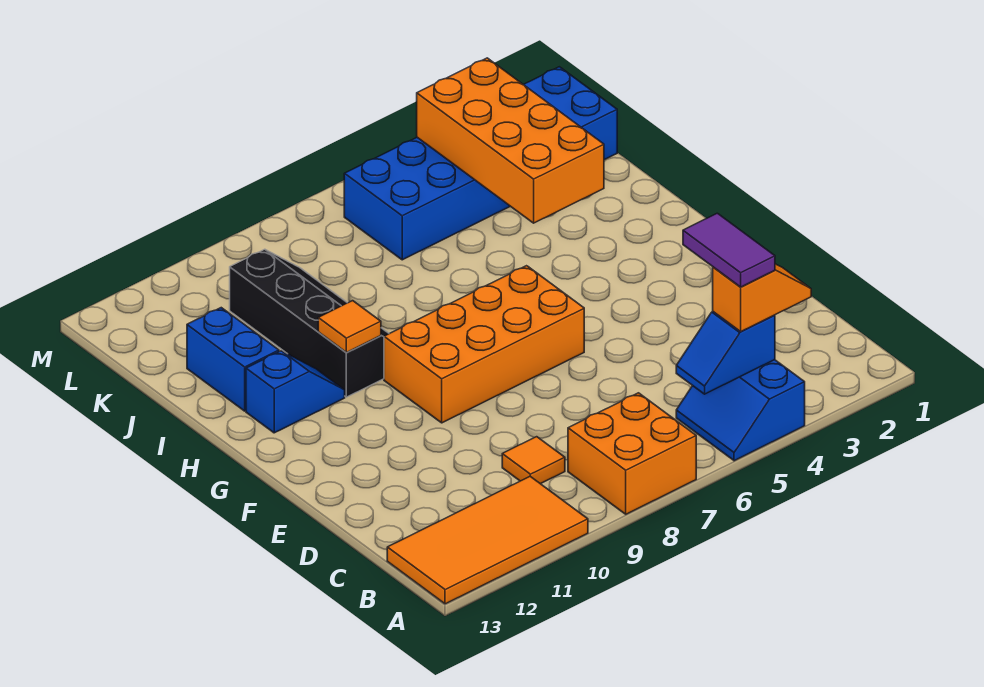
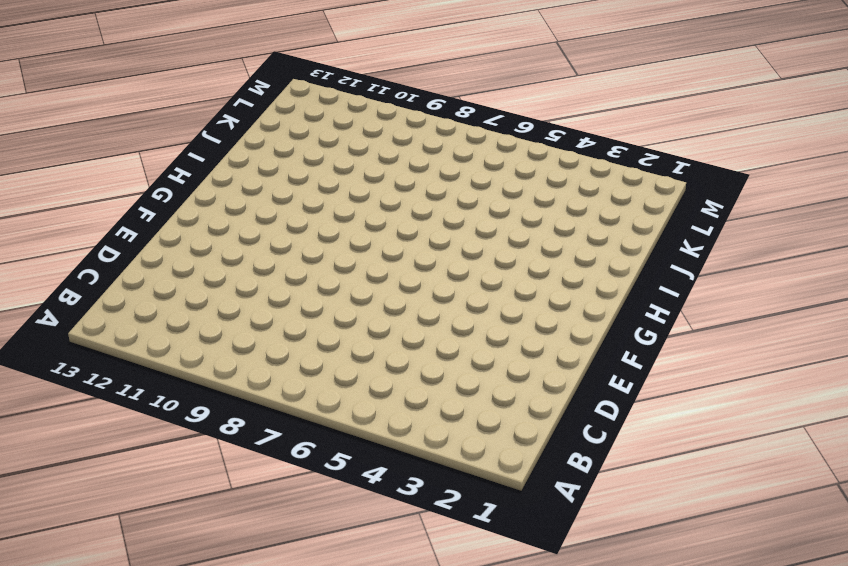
none -> blue 2x2 slope [676,360,805,461]
none -> orange 2x2 brick [568,393,696,514]
none -> orange 2x4 tile [387,476,588,604]

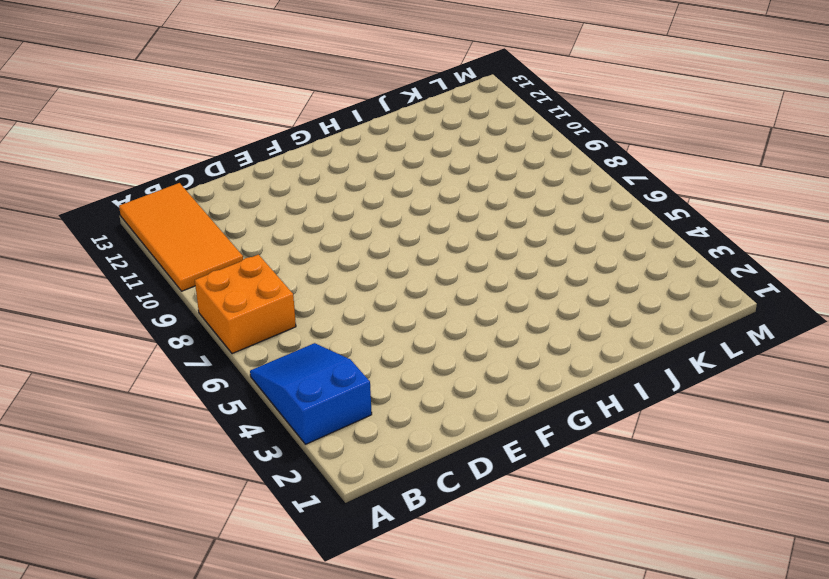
blue 2x3 slope [250,343,372,444] -> blue 2x2 slope [676,360,805,461]
none -> orange 1x1 tile [502,437,565,484]
none -> orange 2x4 brick [384,266,584,423]
none -> black 2x4 slope [230,249,389,397]

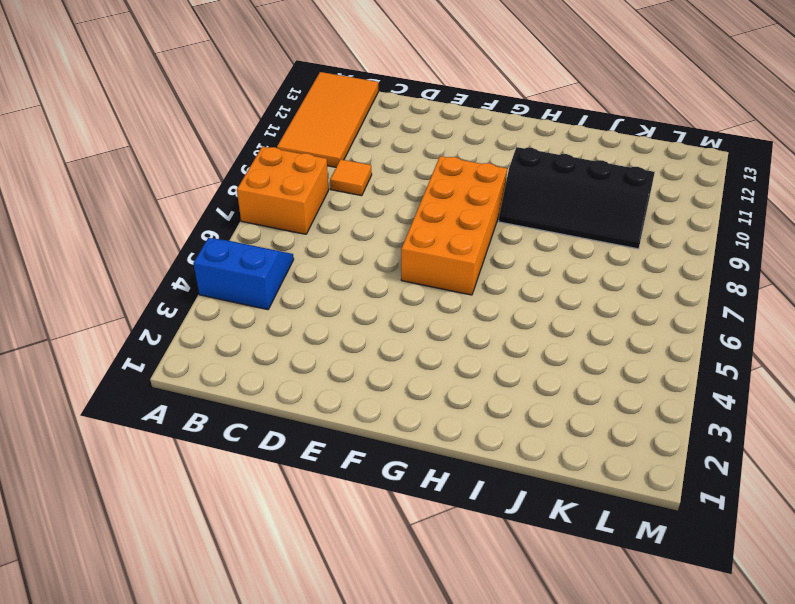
none -> blue 1x2 slope [246,351,345,433]
none -> blue 1x2 brick [187,308,279,411]
none -> blue 2x6 brick [344,67,617,260]

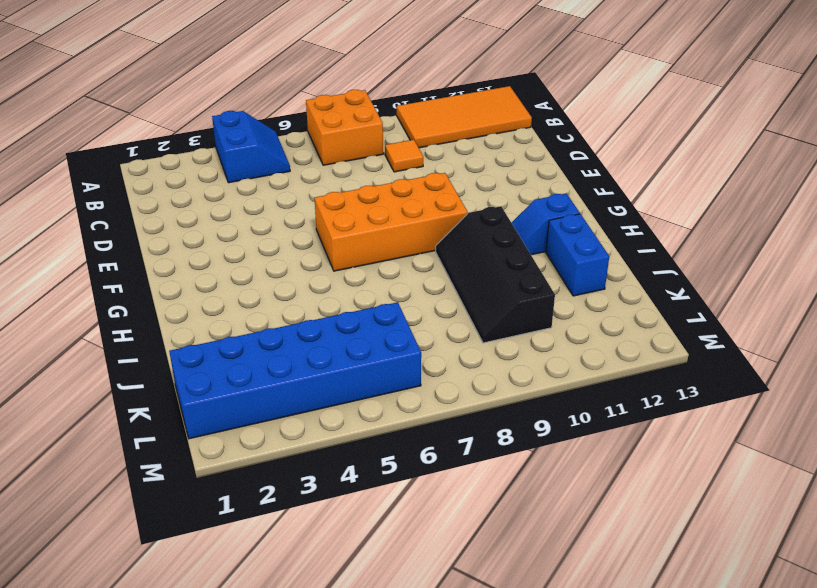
none -> blue 1x2 slope [676,312,775,394]
none -> orange 1x1 tile [318,301,381,353]
none -> orange 2x4 brick [417,58,604,223]

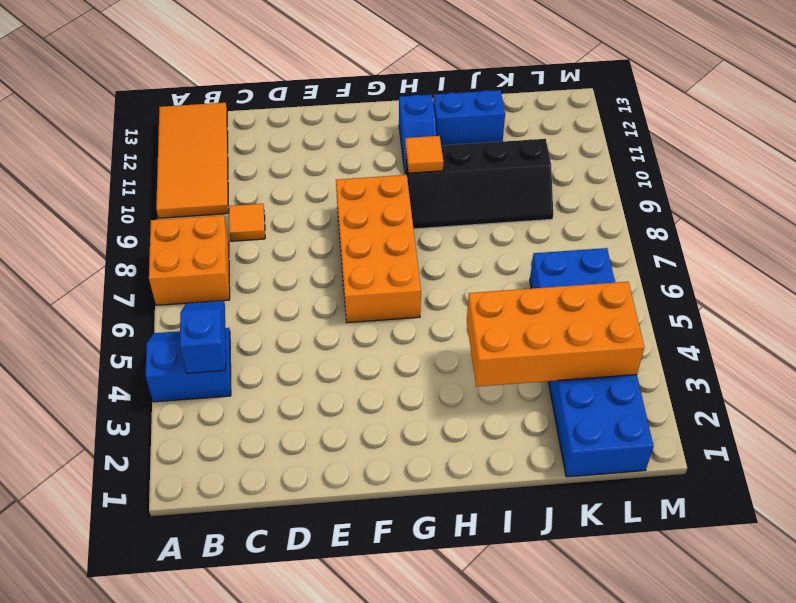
none -> orange 1x2 slope [713,264,811,332]
none -> purple 1x2 tile [683,213,775,287]

